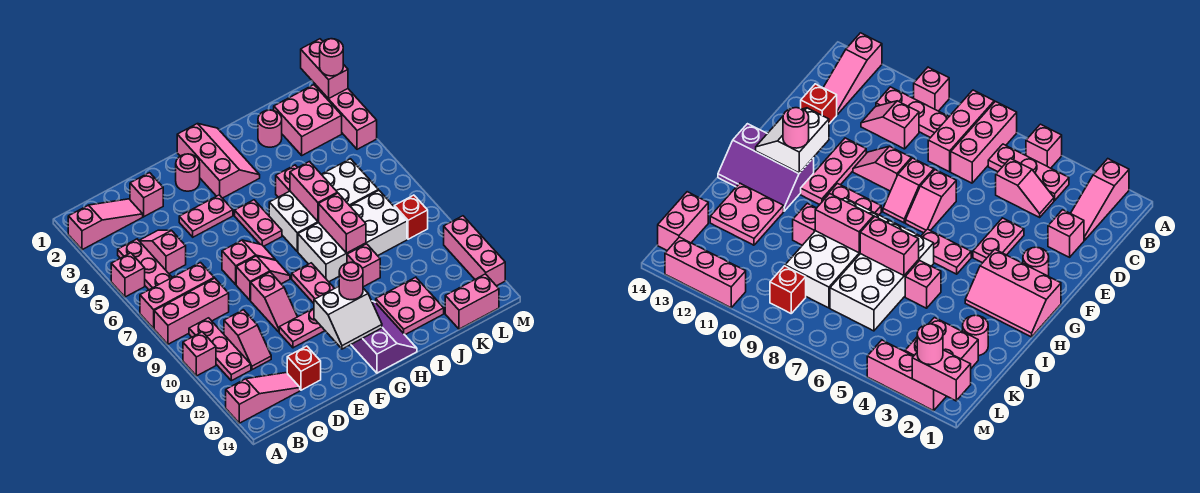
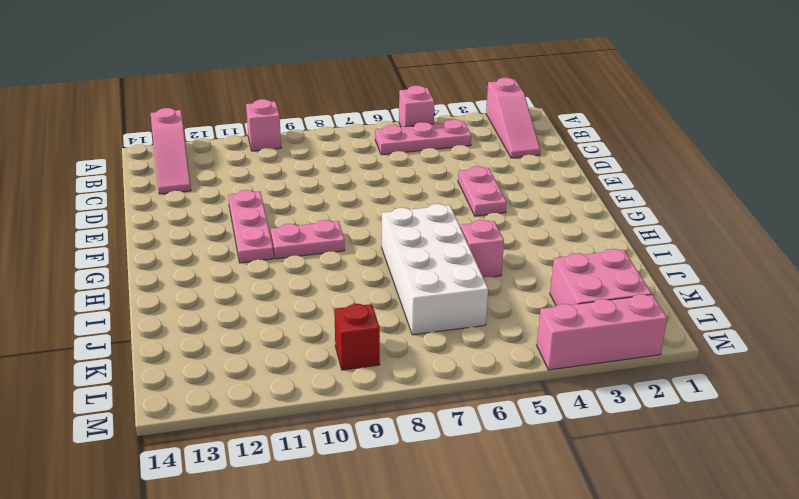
none -> pink 1x3 brick [140,263,214,328]
none -> pink 1x3 brick [154,278,229,344]
none -> pink 1x3 plate [189,318,251,381]
none -> pink 1x2 slope [139,230,186,273]

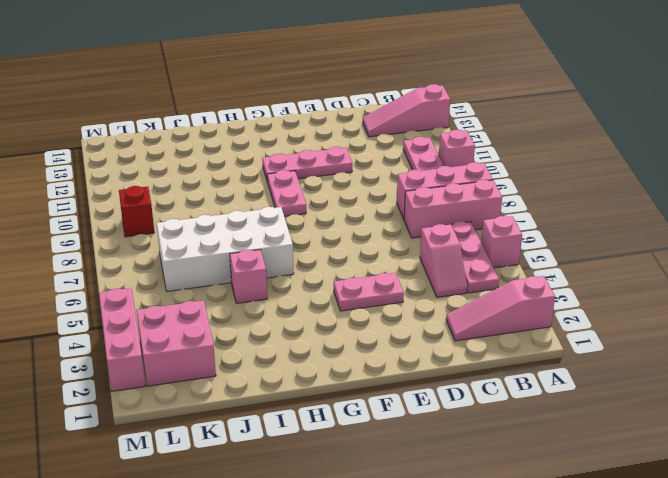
none -> pink 1x2 slope [224,310,271,370]
none -> pink 1x1 brick [130,173,163,217]
none -> red 1x1 brick [287,346,321,390]
none -> pink 1x2 slope [222,240,275,284]

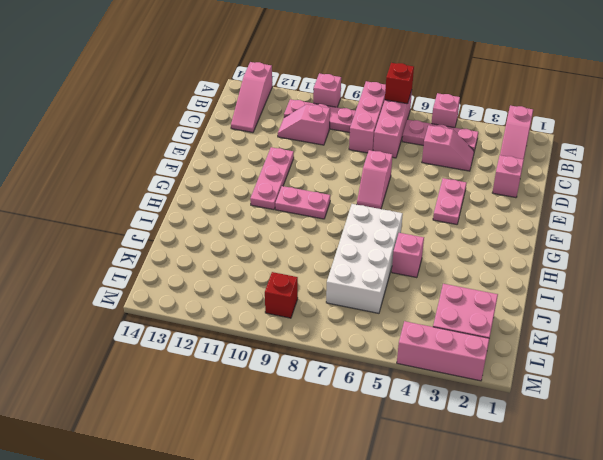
red 1x1 brick [385,63,414,104] -> red 1x1 brick moved to [287,346,321,390]
none -> pink 1x2 slope [236,256,290,300]
none -> pink 1x2 slope [251,272,297,332]
none -> pink 1x1 round brick [176,154,200,191]
none -> pink 2x3 slope [177,124,260,198]

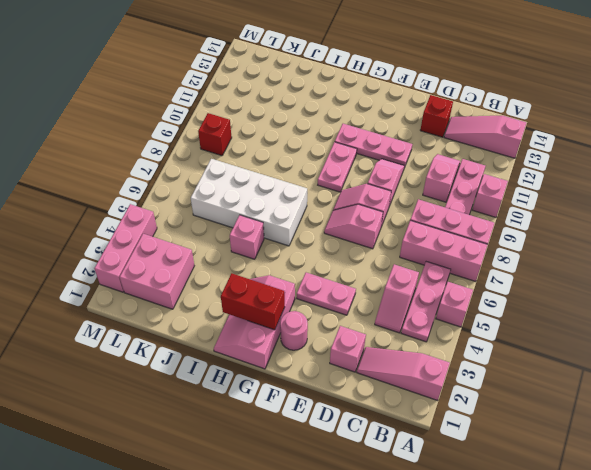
red 1x2 brick [221,273,285,330] -> none
none -> pink 1x2 plate [235,200,282,246]
none -> purple 2x3 slope [351,301,417,373]
none -> white 2x4 brick [298,190,407,282]
none -> pink 1x1 brick [347,244,380,287]

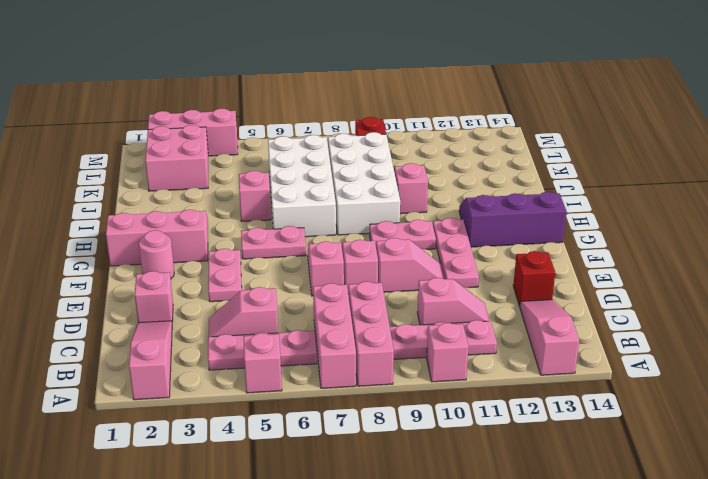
none -> pink 2x2 plate [376,277,444,335]
none -> pink 1x1 round brick [258,110,282,147]
none -> pink 1x2 brick [445,274,499,329]
none -> pink 1x3 brick [444,216,505,286]

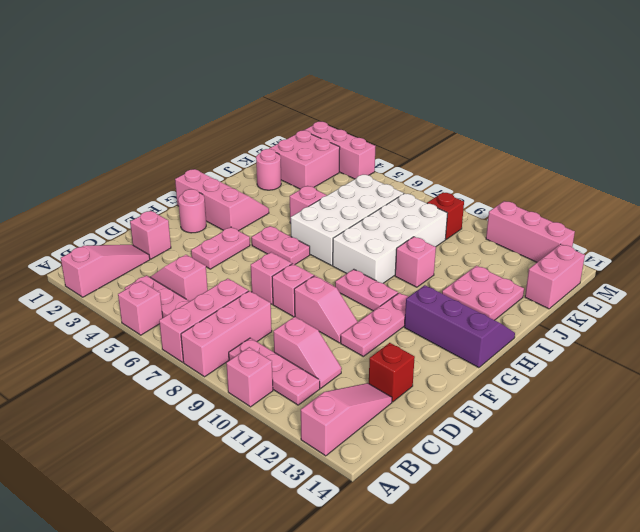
none -> white 2x2 slope [314,286,382,349]
none -> pink 1x2 brick [290,162,337,221]
none -> pink 1x2 brick [318,193,366,253]
none -> pink 1x2 brick [301,39,348,99]

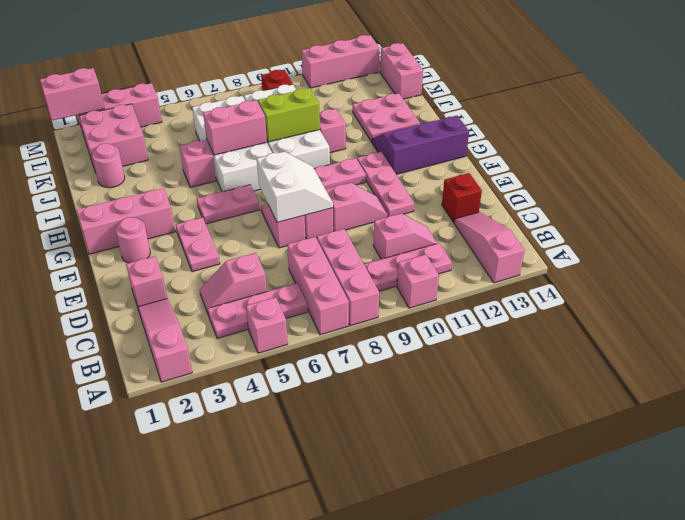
white 2x2 slope [257,151,333,222] -> white 2x2 slope moved to [314,286,382,349]
lime 1x2 brick [258,88,320,142] -> pink 1x2 brick [318,193,366,253]
none -> pink 1x1 round brick [339,262,363,300]
none -> pink 1x1 round brick [320,39,343,76]

